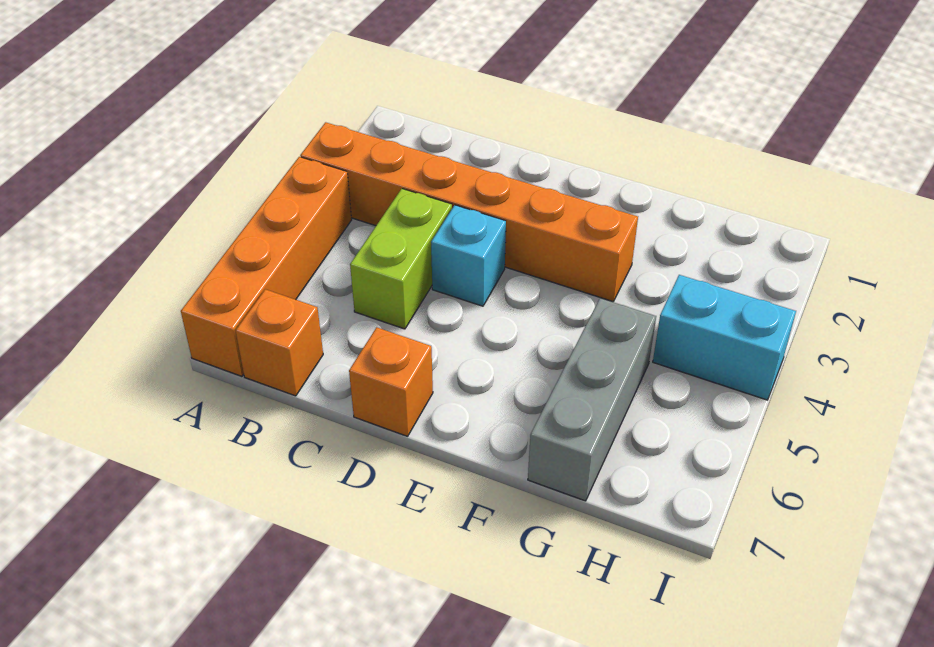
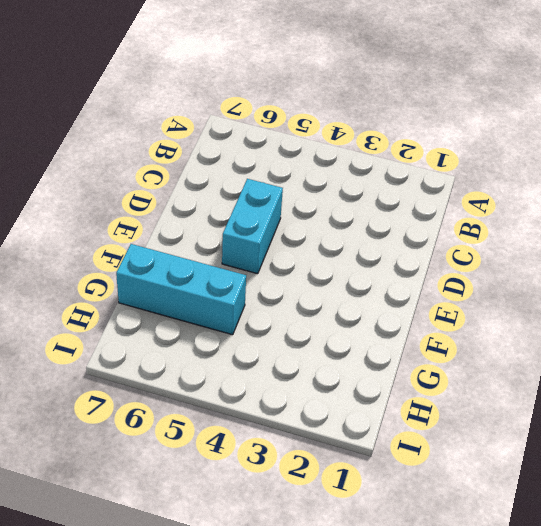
cyan 1x2 brick [222,179,283,274] -> cyan 1x2 brick moved to [653,275,796,400]
cyan 1x3 brick [116,244,246,335] -> grey 1x3 brick [528,298,656,501]
none -> orange 1x6 brick [300,122,638,301]
none -> orange 1x4 brick [181,157,352,376]

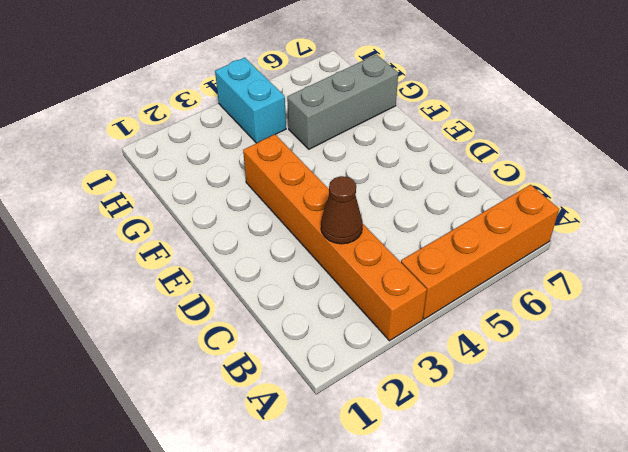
brown 1x1 cone [321,176,363,244] -> none
none -> orange 1x1 brick [235,289,323,396]
none -> lime 1x2 brick [350,189,452,329]

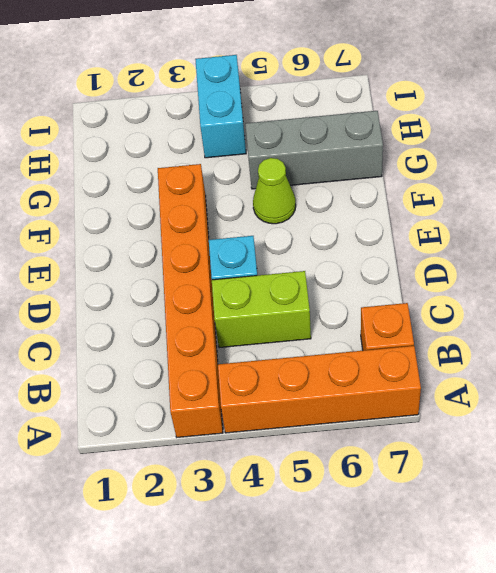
lime 1x1 cone [253,158,296,224] -> none
none -> orange 1x1 brick [349,327,433,436]

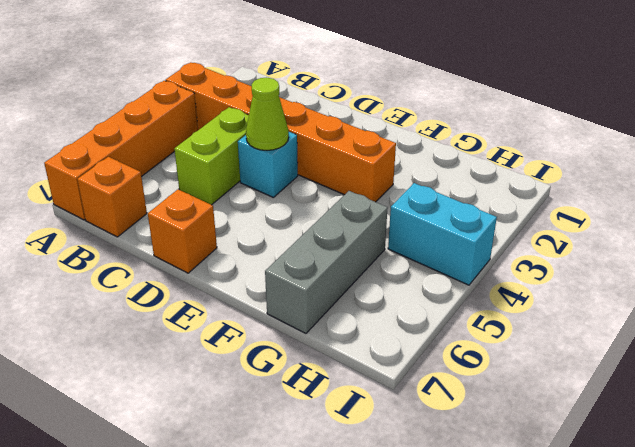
lime 1x1 cone [246,78,289,150] -> none

